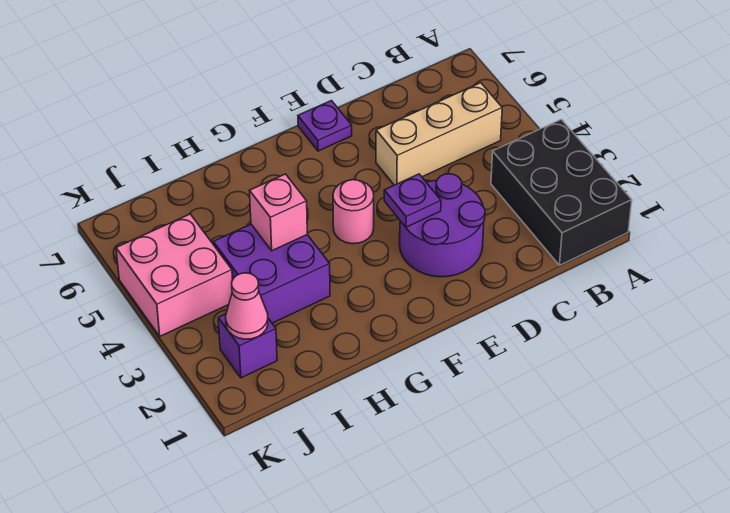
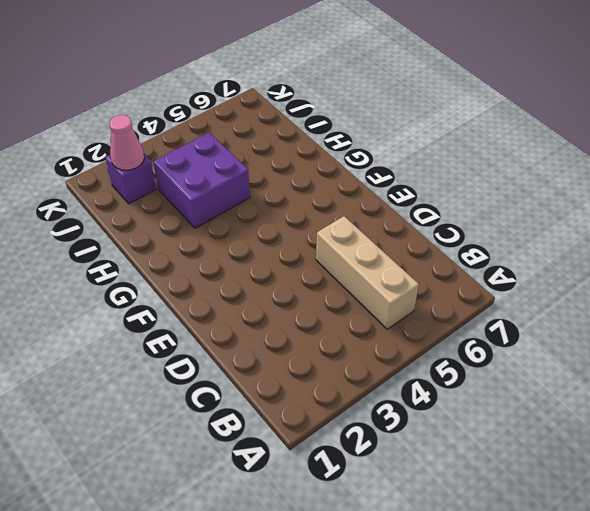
none -> black 2x3 brick [491,119,632,265]
none -> purple 2x2 round brick [400,173,485,277]

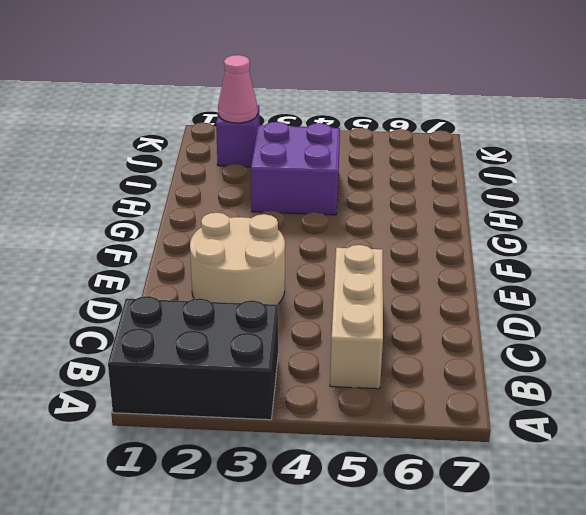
tan 2x2 round brick [190,213,285,305] -> purple 2x2 round brick [400,173,485,277]
none -> purple 1x1 plate [298,101,352,151]
none -> pink 1x1 round brick [333,180,374,244]

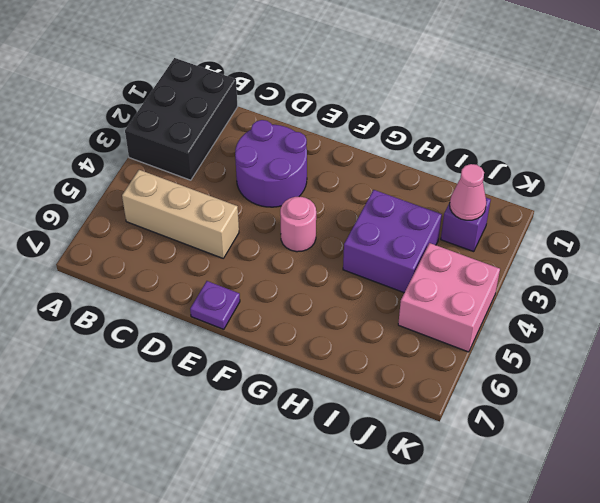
none -> purple 1x1 plate [384,174,441,227]
none -> pink 1x1 brick [250,174,307,251]

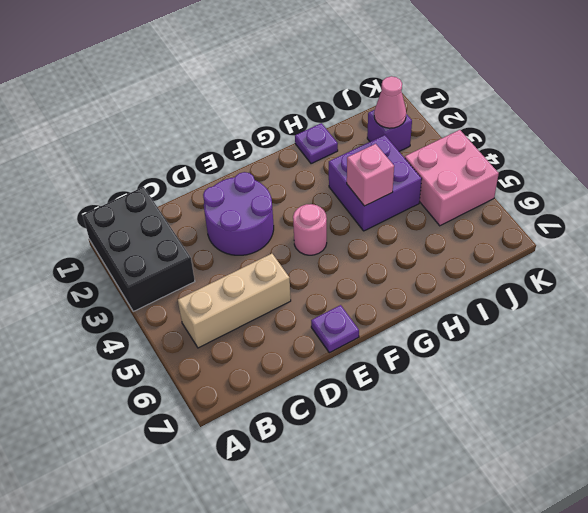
purple 1x1 plate [295,123,338,164] -> purple 1x1 plate moved to [384,174,441,227]

